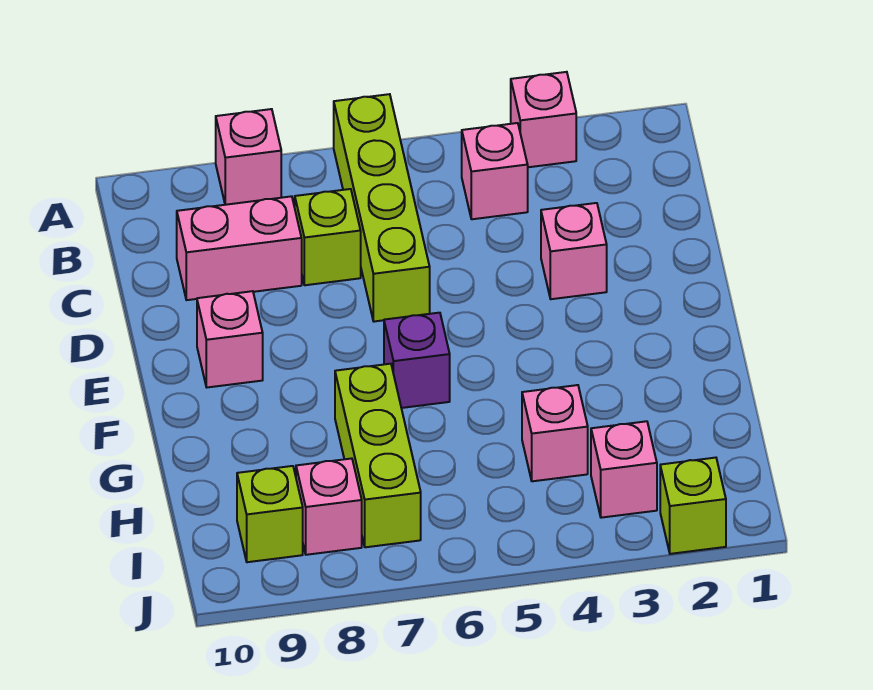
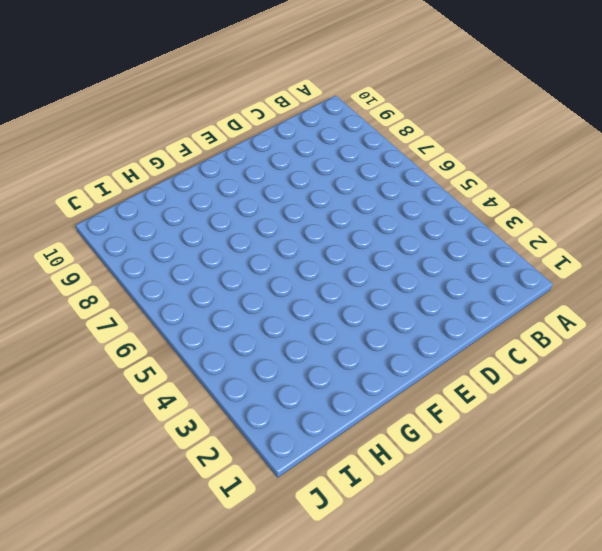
none -> pink 1x1 brick [511,72,576,167]
none -> lime 1x4 brick [334,94,430,322]
none -> pink 1x1 brick [216,109,281,205]

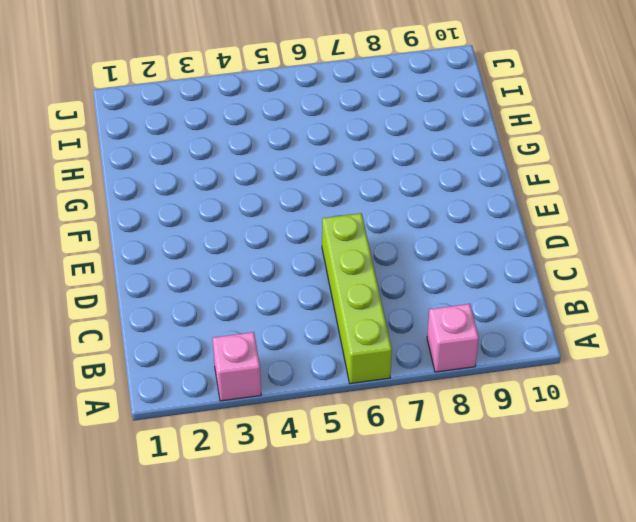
none -> pink 1x1 brick [462,123,528,219]
none -> lime 1x1 brick [295,189,361,285]
none -> pink 1x2 brick [177,196,302,300]

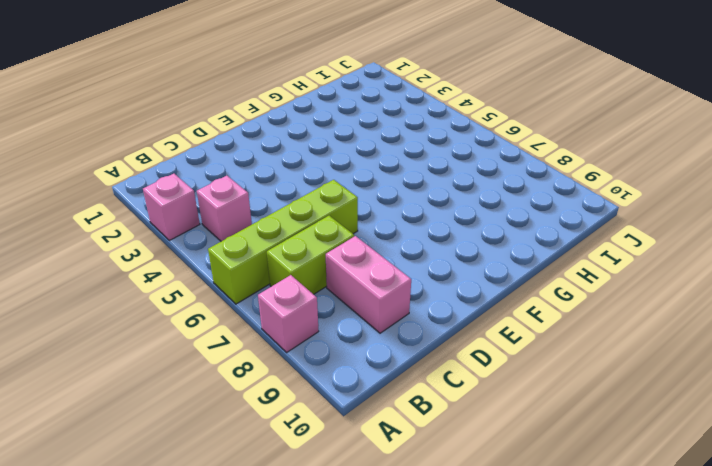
lime 1x2 brick [267,216,354,294] -> lime 1x1 brick [295,189,361,285]
none -> pink 1x1 brick [541,203,607,299]
none -> pink 1x1 brick [197,291,263,387]
none -> purple 1x1 brick [384,313,450,408]

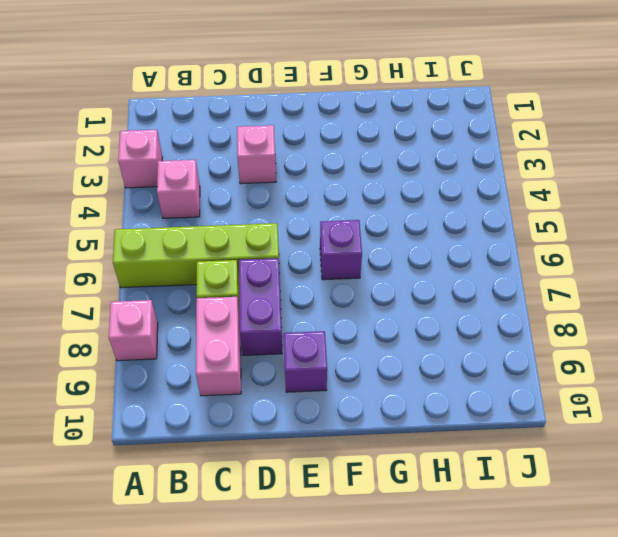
purple 1x2 brick [239,258,282,355] -> none
purple 1x1 brick [284,331,327,392] -> pink 1x1 brick [197,291,263,387]
none -> lime 1x3 brick [335,364,421,547]
none -> pink 1x1 brick [522,385,588,481]
none -> pink 1x1 brick [591,421,657,518]

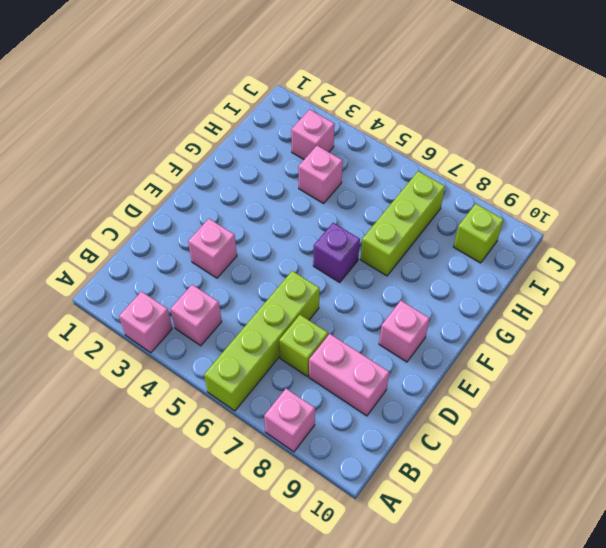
none -> pink 1x1 brick [296,458,362,555]
none -> lime 1x1 brick [660,458,726,554]

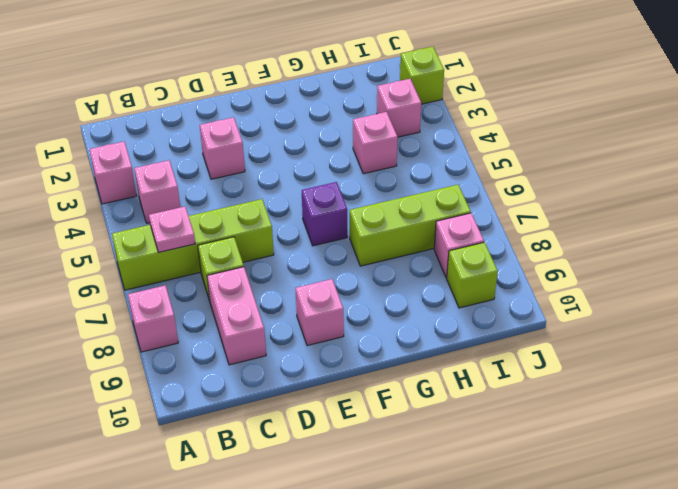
pink 1x1 plate [149,207,195,252] -> none

